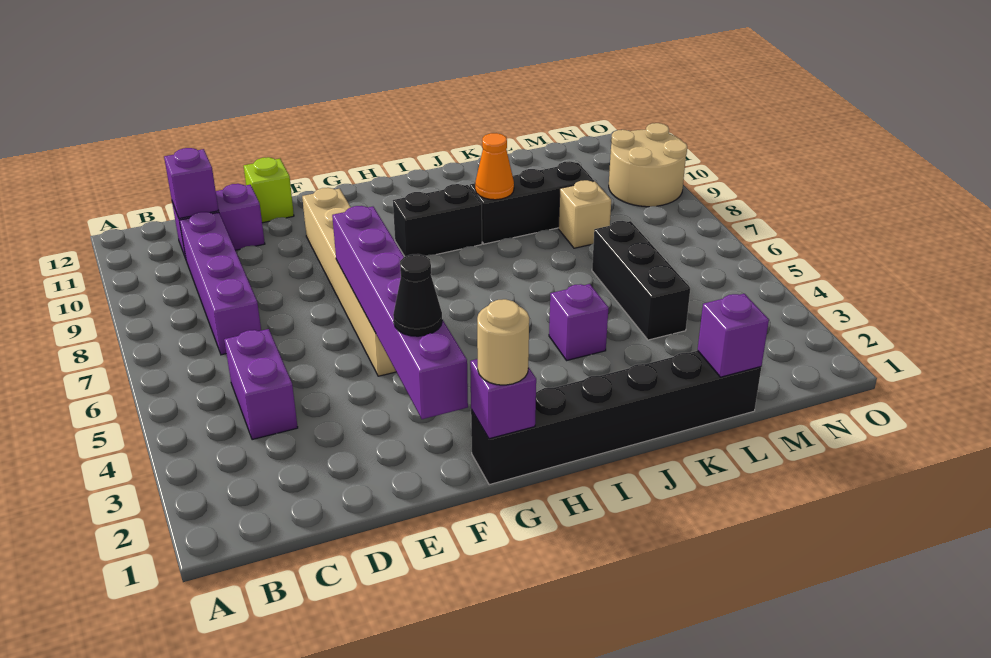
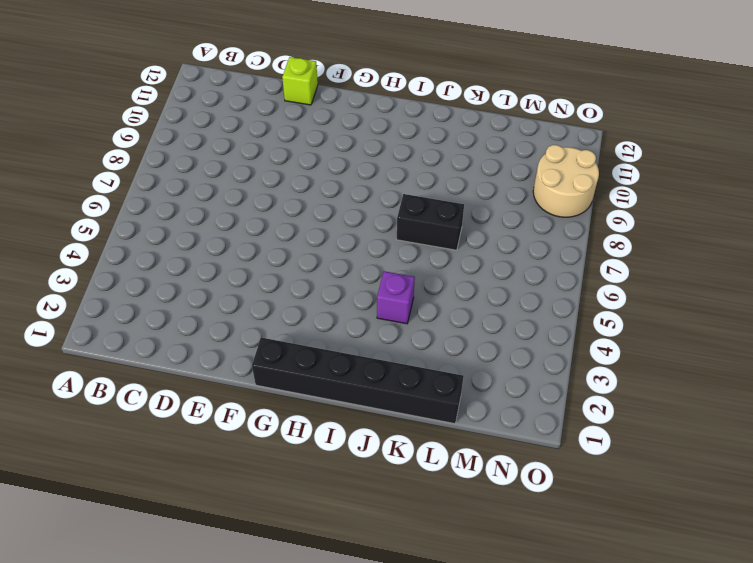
black 1x2 brick [397,194,464,250] -> black 1x2 brick moved to [393,184,482,257]
none -> purple 1x2 brick [224,329,298,440]
none -> purple 1x4 brick [179,212,261,355]
none -> purple 1x2 brick [172,184,265,258]

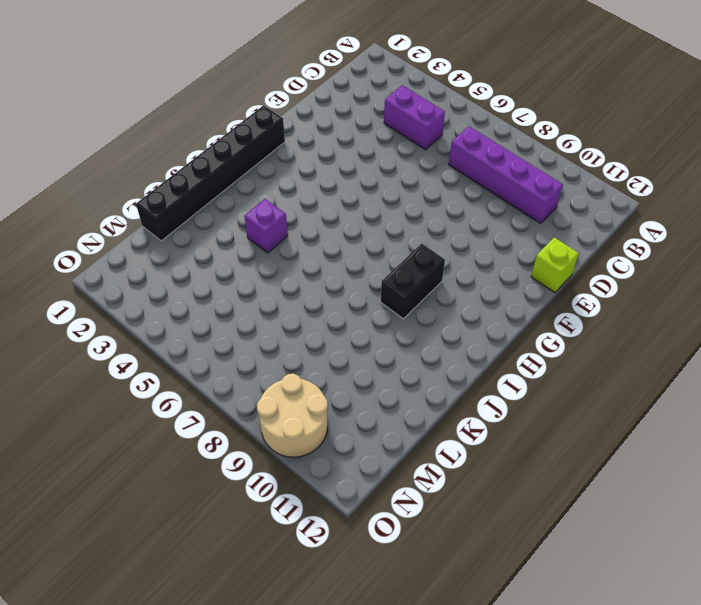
none -> purple 1x2 brick [172,184,265,258]
none -> tan 1x6 brick [302,188,396,376]
none -> black 1x3 brick [470,161,594,244]

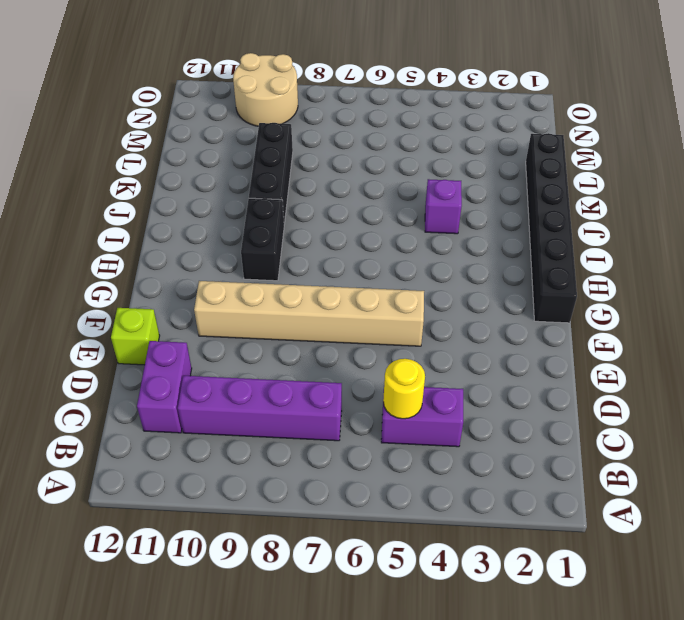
yellow 1x1 round brick [383,359,425,419] -> none
none -> black 1x3 brick [592,221,690,340]
none -> tan 1x1 brick [558,180,611,248]
none -> purple 1x1 brick [164,148,219,219]

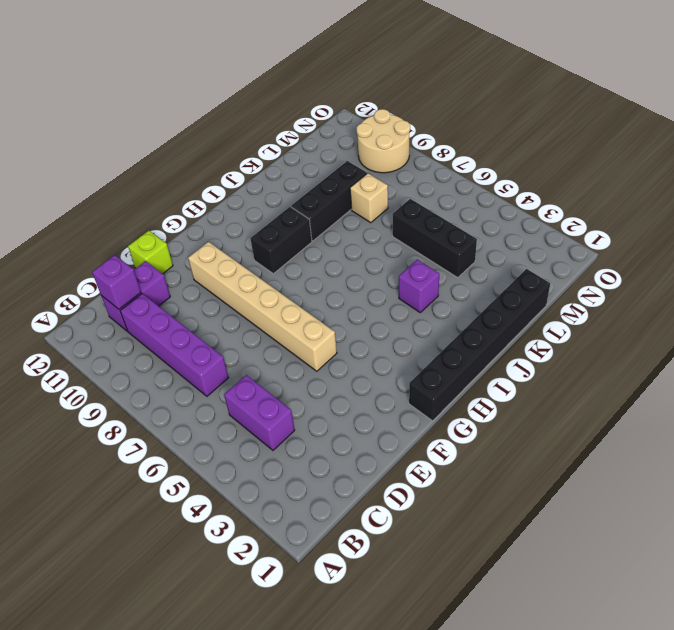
none -> purple 1x6 brick [332,206,468,419]
none -> purple 1x1 brick [470,359,536,439]
none -> orange 1x1 cone [475,133,514,200]

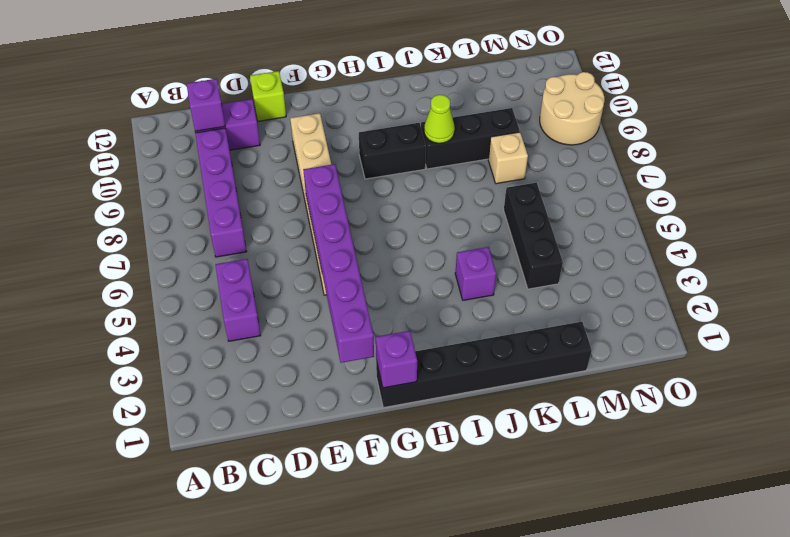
lime 1x1 cone [424,95,455,143] -> orange 1x1 cone [475,133,514,200]
none -> purple 1x1 brick [698,294,769,377]
none -> black 1x1 cone [393,254,442,336]
none -> tan 1x1 round brick [477,299,529,385]

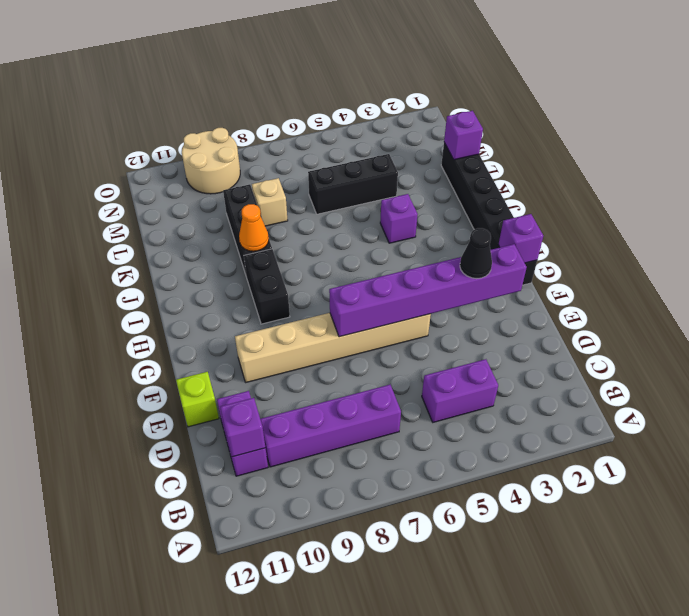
none -> tan 1x1 round brick [477,299,529,385]

